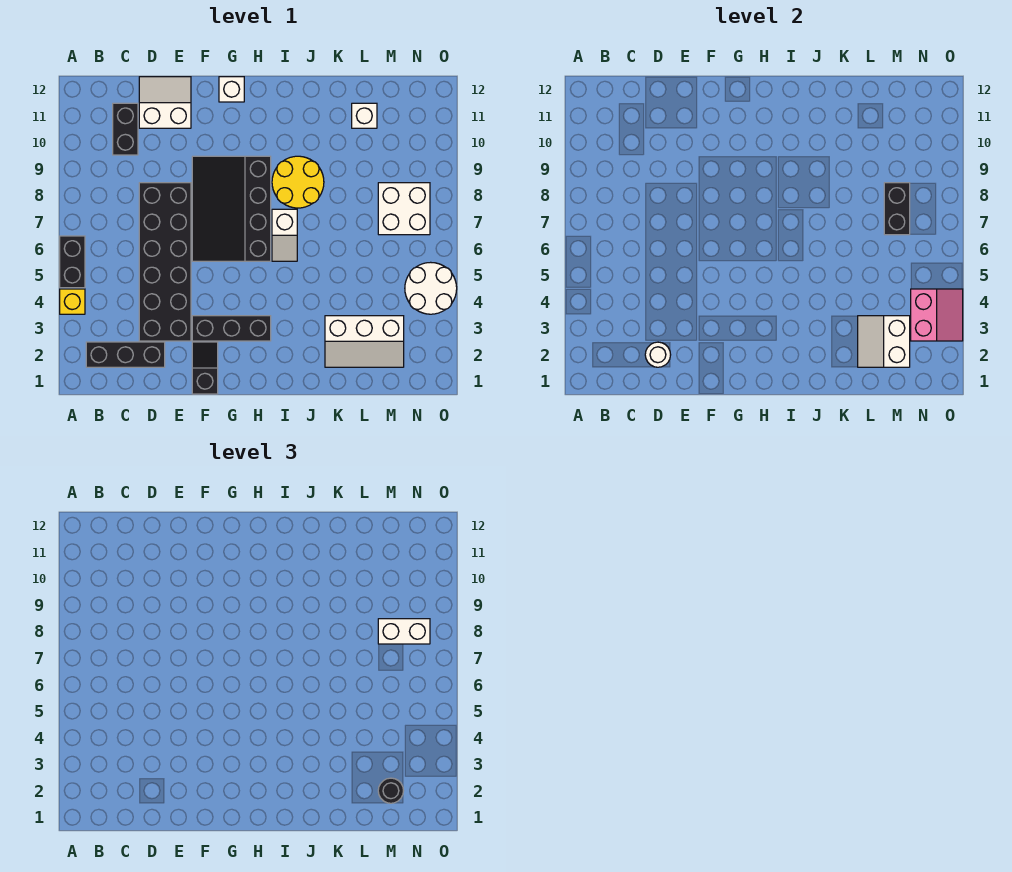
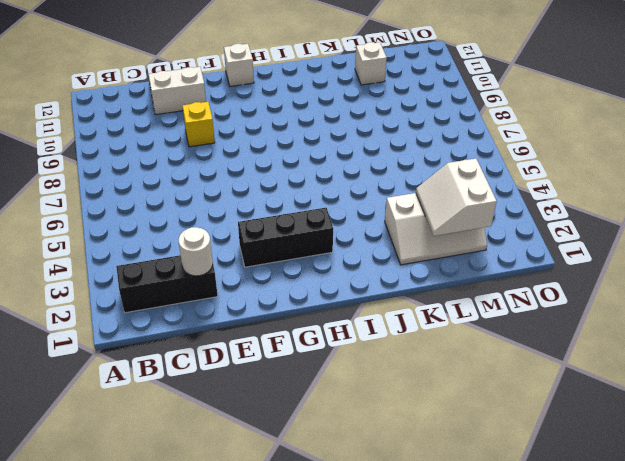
yellow 1x1 brick [183,102,215,147] -> yellow 1x1 brick moved to [60,289,85,314]
none -> black 1x2 brick [60,236,85,288]
none -> black 1x2 brick [113,103,138,155]
none -> black 2x6 brick [139,183,191,341]

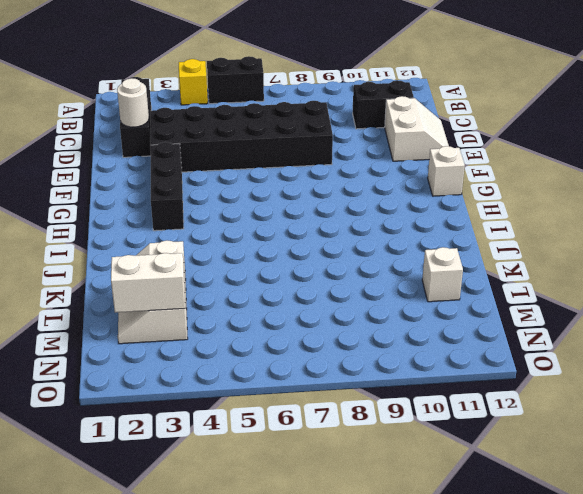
none -> black 1x2 slope [192,342,218,394]
none -> black 3x4 slope [192,156,271,261]
none -> white 1x2 slope [272,209,297,261]

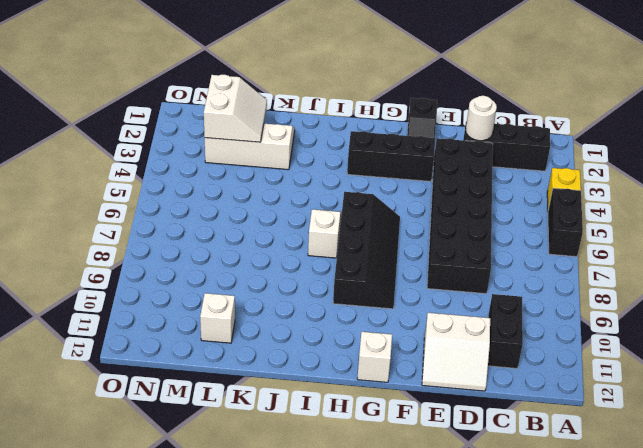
black 2x4 slope [333,192,400,309] -> black 3x4 slope [192,156,271,261]
none -> yellow 2x2 round brick [272,156,324,208]
none -> white 2x2 brick [378,183,430,235]
none -> white 2x2 round brick [405,262,457,314]

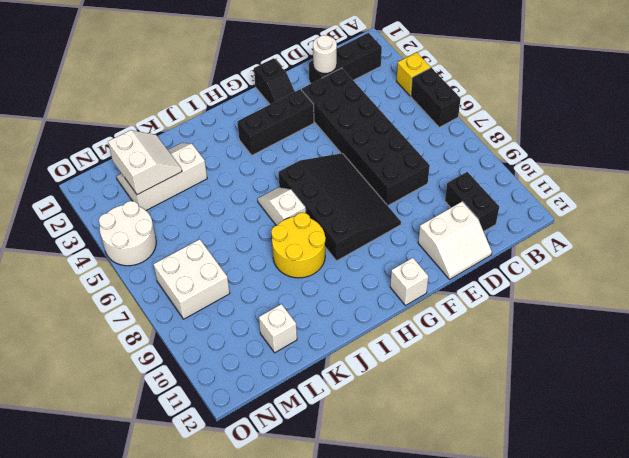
none -> black 1x2 brick [884,183,910,235]
none -> pink 2x2 slope [911,289,963,341]
none -> black 1x1 round brick [378,778,403,803]

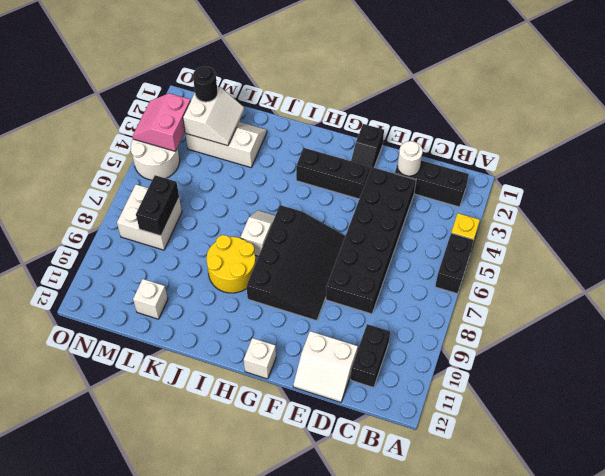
none -> white 1x2 brick [378,619,430,644]

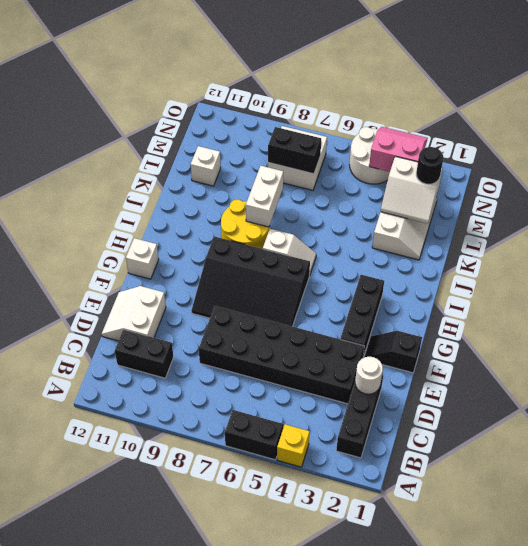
white 1x2 brick [246,166,283,227] -> white 1x2 brick moved to [378,619,430,644]

